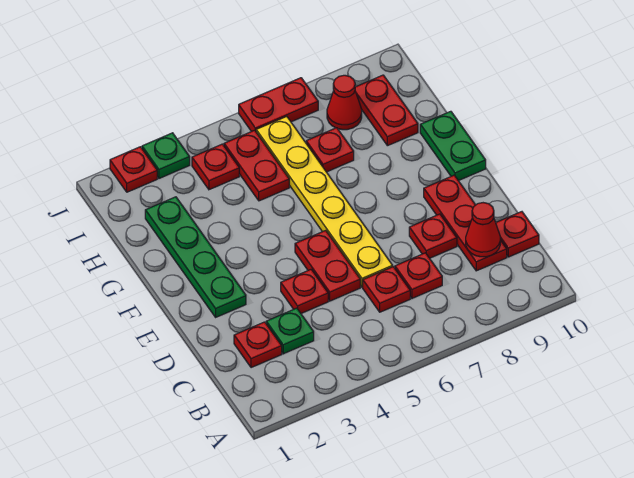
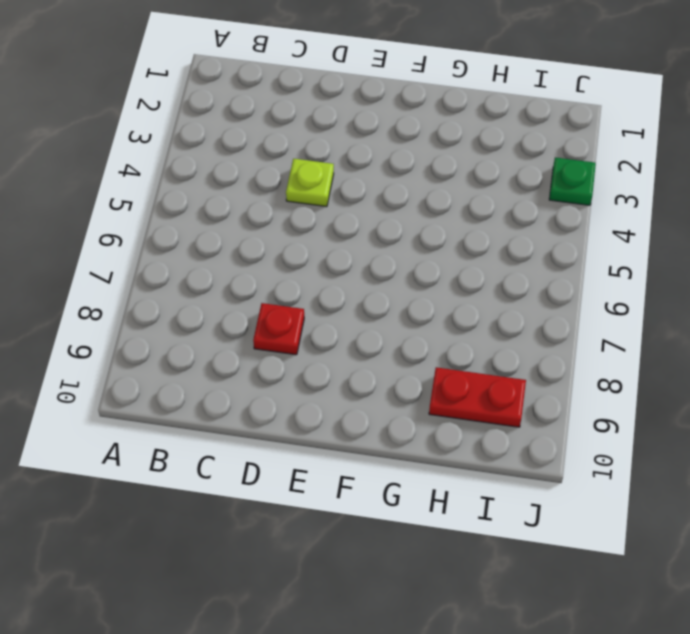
lime 1x1 plate [286,159,334,207] -> red 1x1 plate [281,270,328,313]
none -> red 1x1 plate [234,322,282,368]
none -> green 1x1 plate [266,308,314,354]
none -> red 1x1 plate [363,267,410,312]

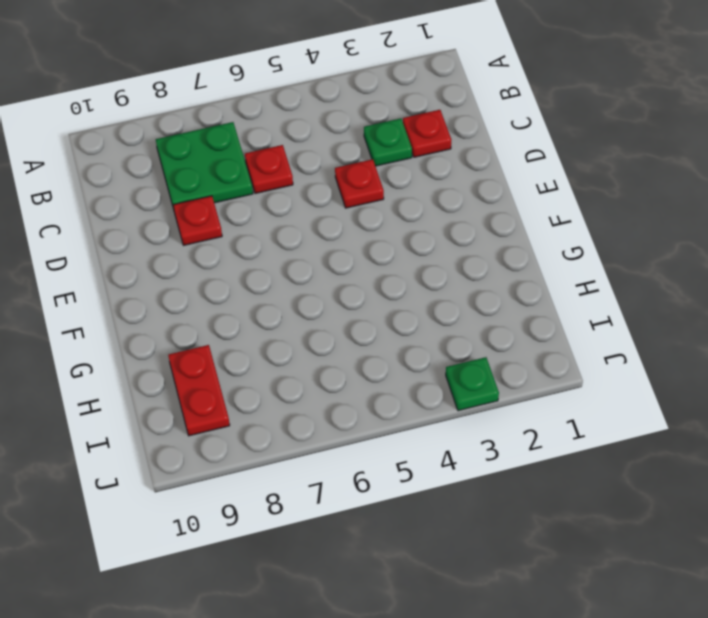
green 2x2 plate [156,122,253,209] -> red 1x1 plate [395,253,442,298]
none -> red 1x3 plate [424,175,507,271]
none -> red 1x1 plate [496,212,539,257]
none -> red 1x2 plate [295,230,360,301]

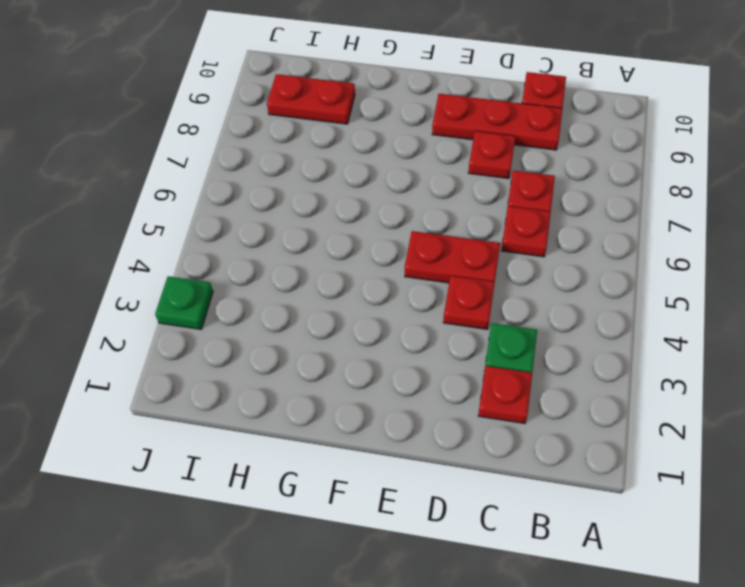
none -> yellow 1x6 plate [256,117,393,287]
none -> green 1x4 plate [145,197,246,317]
none -> green 1x2 plate [420,111,486,181]

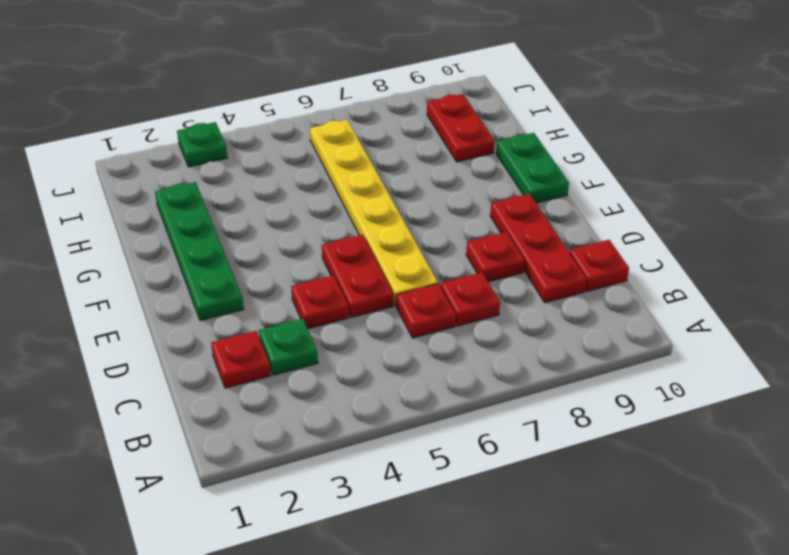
none -> red 1x2 plate [224,130,289,201]
none -> red 1x1 plate [306,128,354,172]
none -> red 1x1 plate [192,144,239,190]

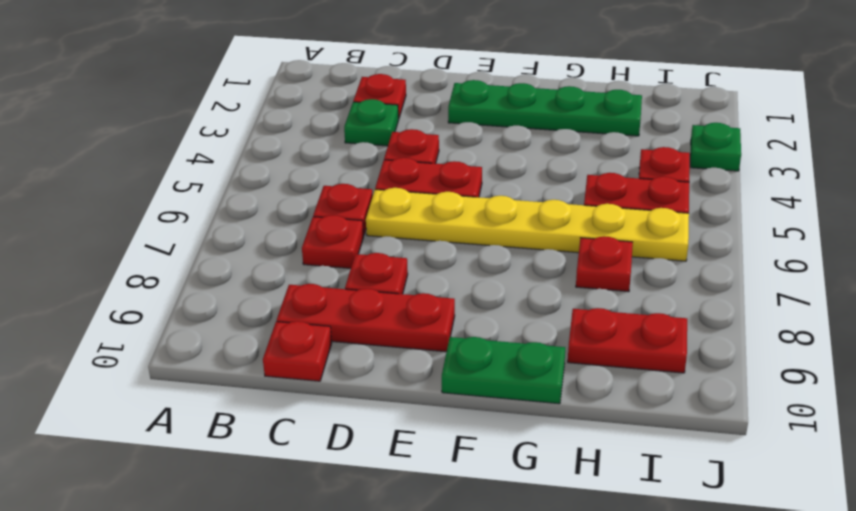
none -> red 1x1 cone [327,75,362,130]
none -> red 1x1 plate [110,147,157,192]
none -> red 1x2 plate [239,78,318,132]

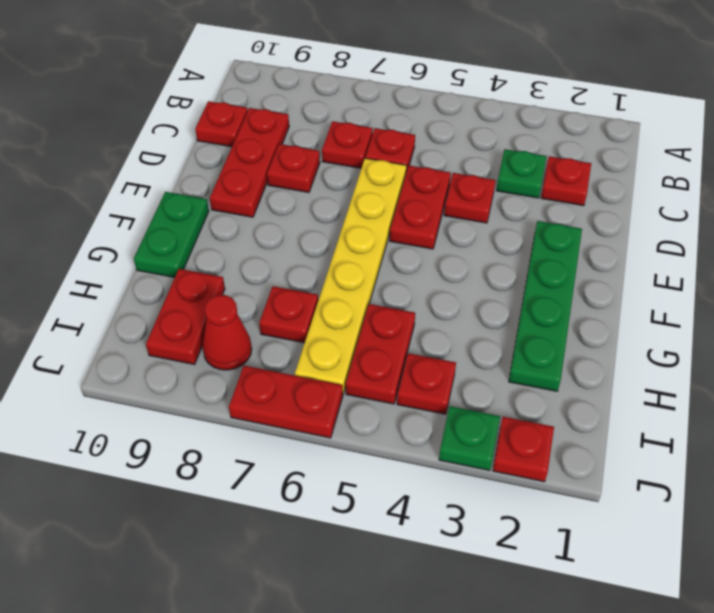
none -> red 1x1 cone [466,203,500,257]

